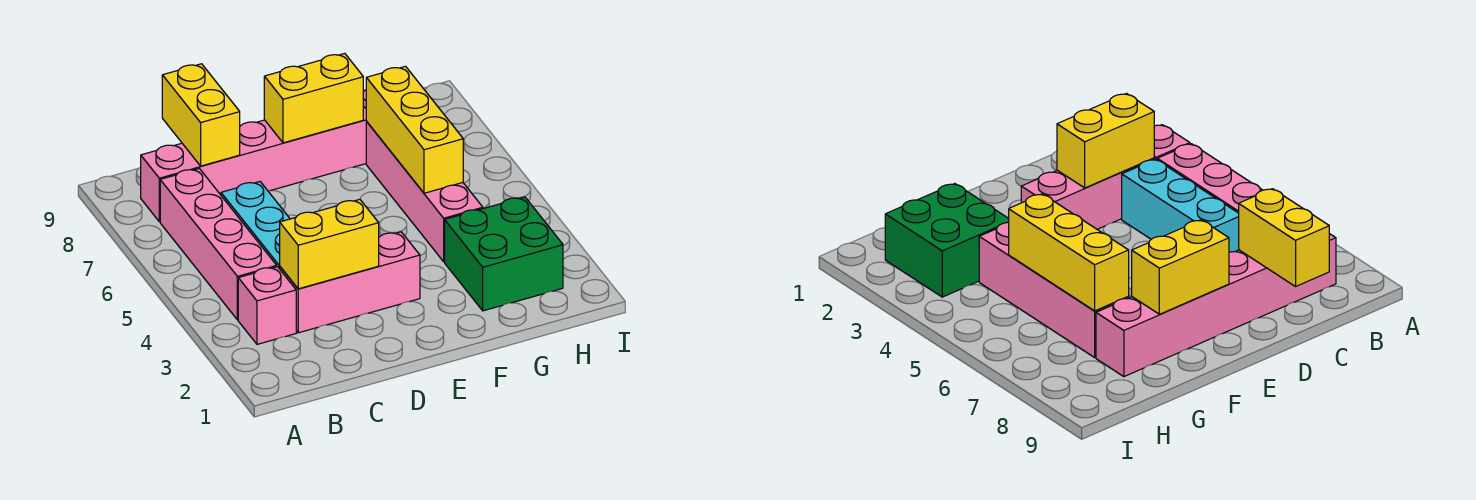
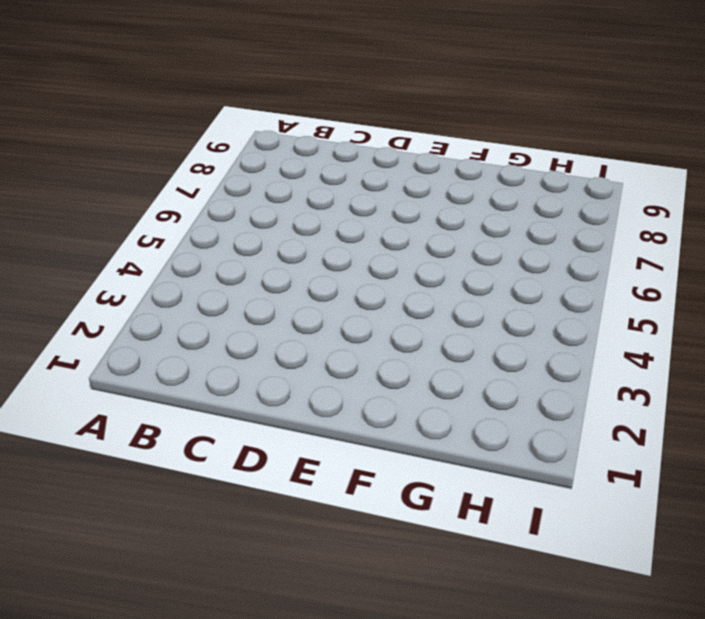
none -> pink 1x1 brick [238,267,296,344]
none -> pink 1x4 brick [160,169,277,320]

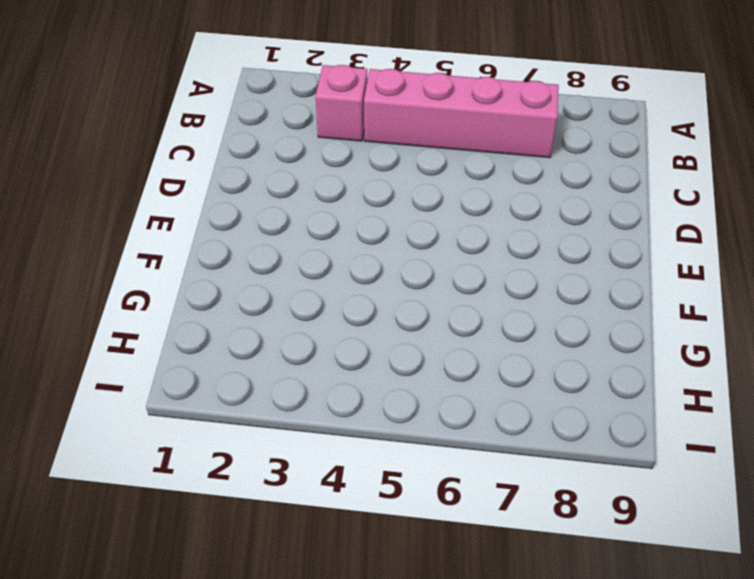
none -> pink 1x6 brick [141,90,367,222]
none -> pink 1x3 brick [280,232,420,333]

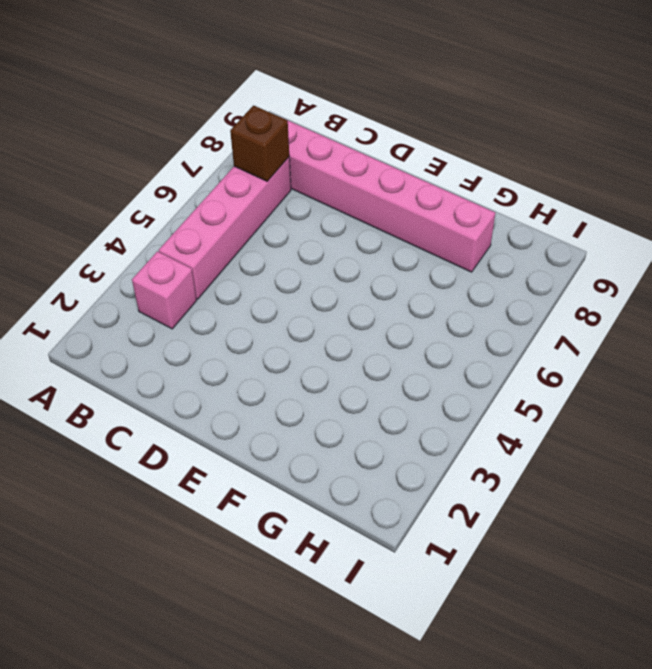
brown 1x1 brick [230,105,289,181] -> none
none -> pink 1x3 brick [280,232,420,333]
none -> cyan 1x3 brick [221,182,290,269]

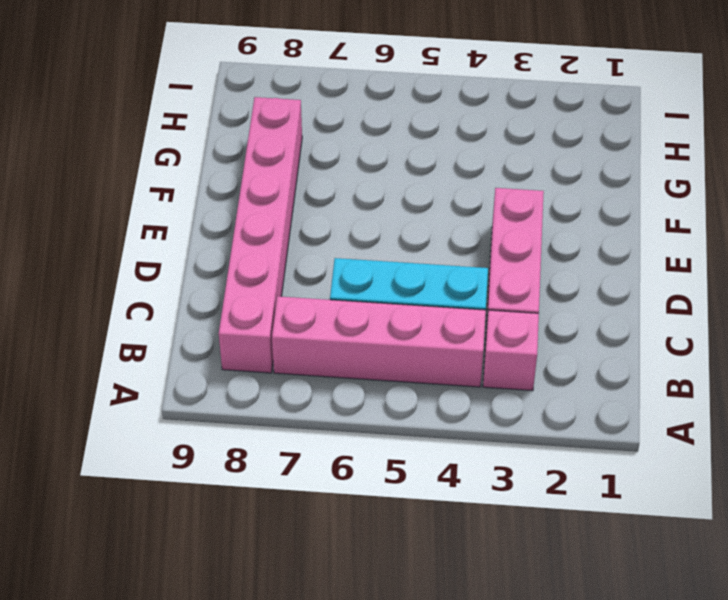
none -> green 2x2 brick [445,197,563,311]
none -> pink 1x4 brick [366,122,483,262]

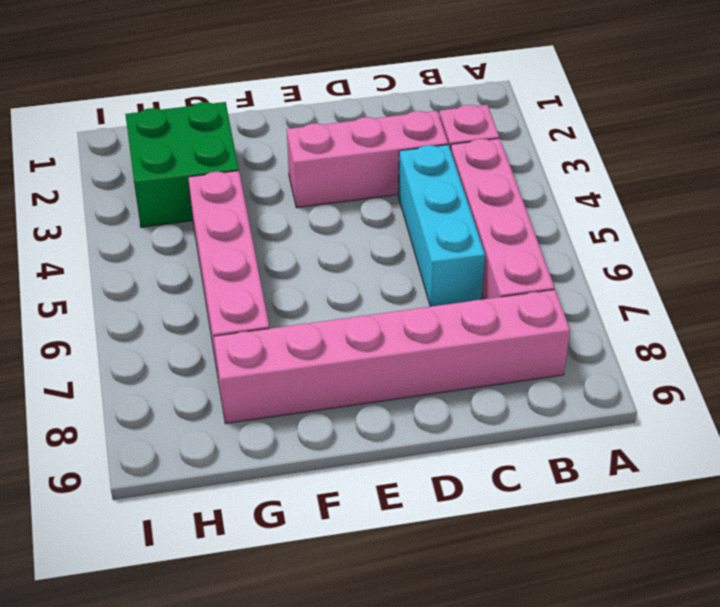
none -> yellow 1x2 brick [280,199,379,289]
none -> yellow 1x2 brick [162,64,240,166]

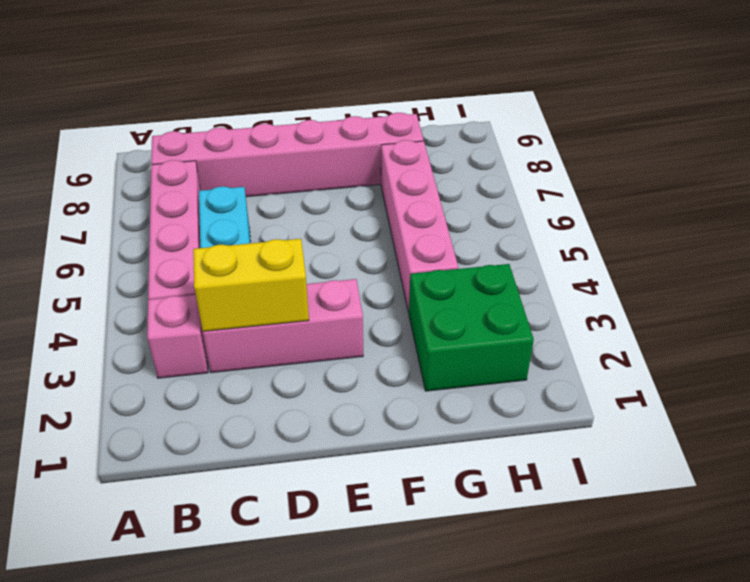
none -> yellow 1x2 brick [162,64,240,166]
none -> yellow 1x2 brick [264,54,363,143]

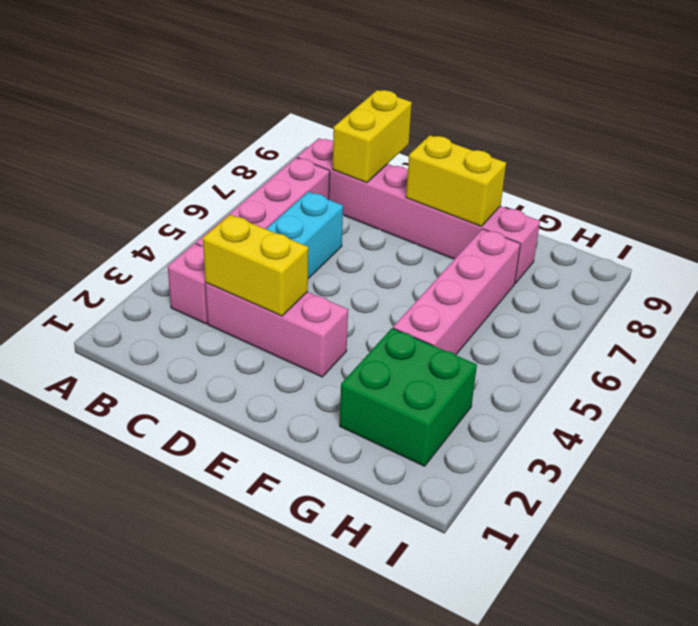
none -> yellow 1x3 brick [366,66,463,193]

